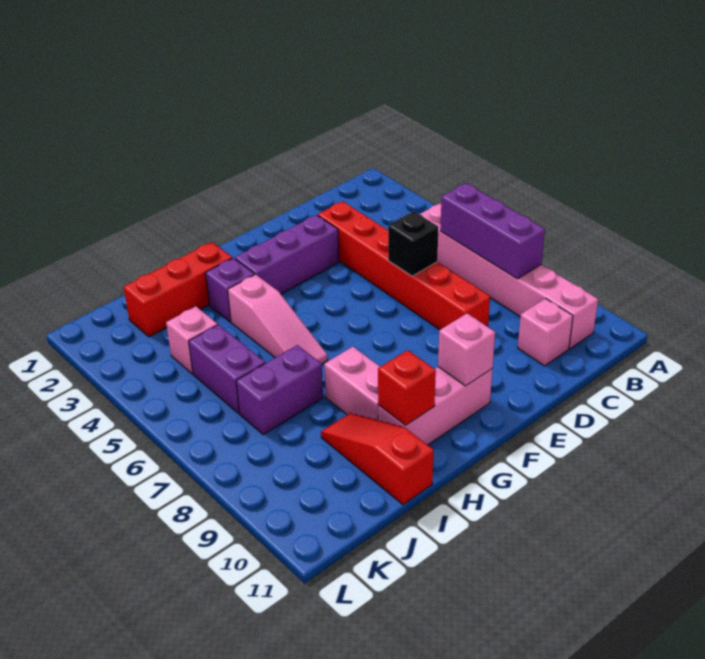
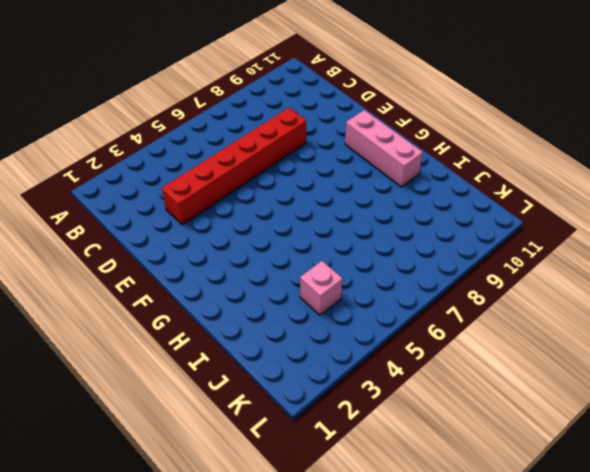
none -> pink 1x6 brick [420,203,598,349]
none -> pink 1x1 brick [518,299,573,366]
none -> purple 1x3 brick [235,215,339,294]

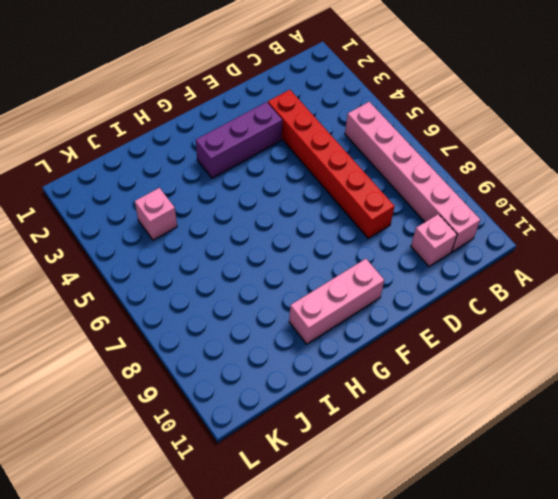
none -> red 1x3 brick [124,242,232,337]
none -> purple 1x1 brick [206,258,255,322]
none -> pink 1x3 slope [228,275,328,364]

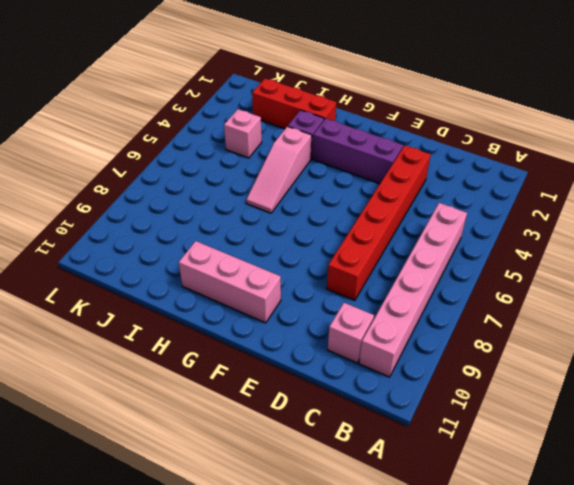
none -> pink 1x2 brick [324,347,380,420]
none -> purple 1x2 brick [236,345,323,435]
none -> red 1x3 slope [321,413,434,505]

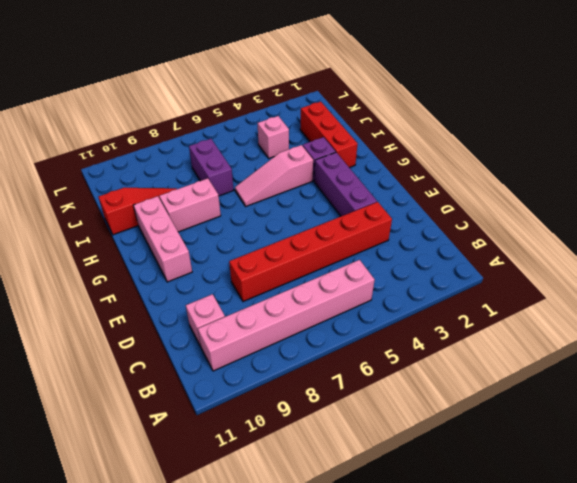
none -> purple 1x2 brick [189,325,265,413]
none -> purple 1x3 brick [440,183,545,279]
none -> black 1x1 brick [388,212,438,276]

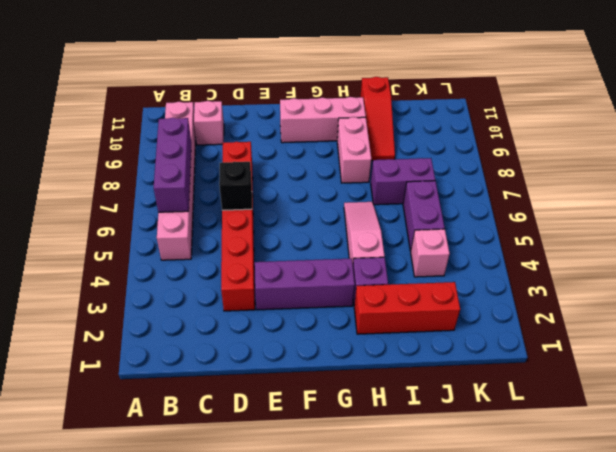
none -> pink 1x1 brick [438,313,495,386]
none -> red 1x1 brick [378,350,436,426]

